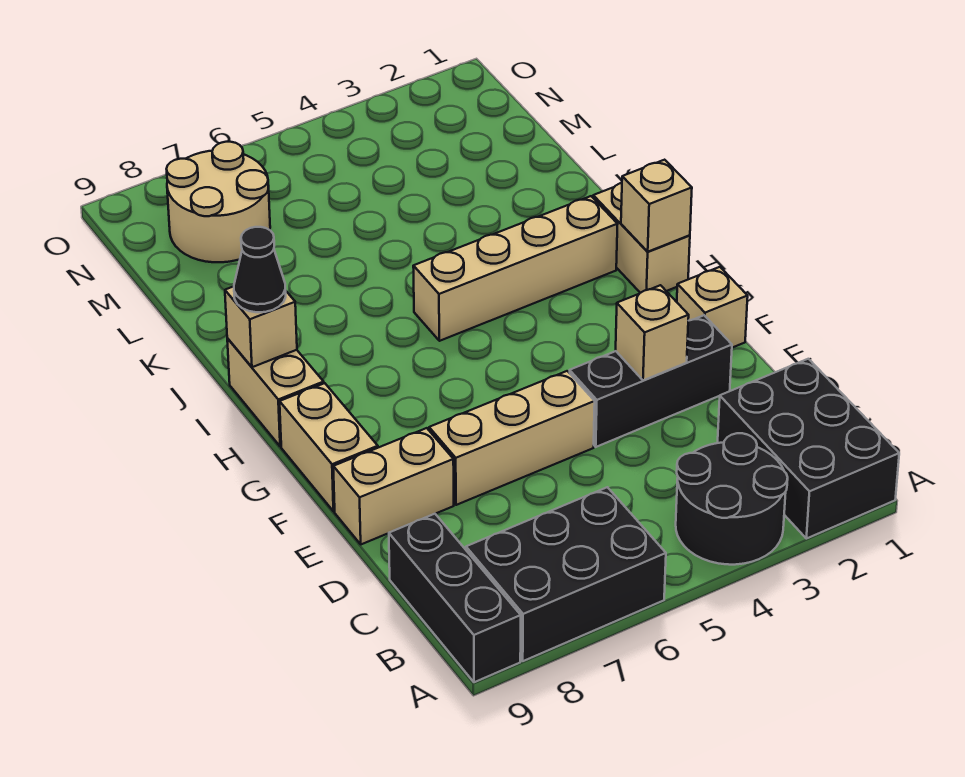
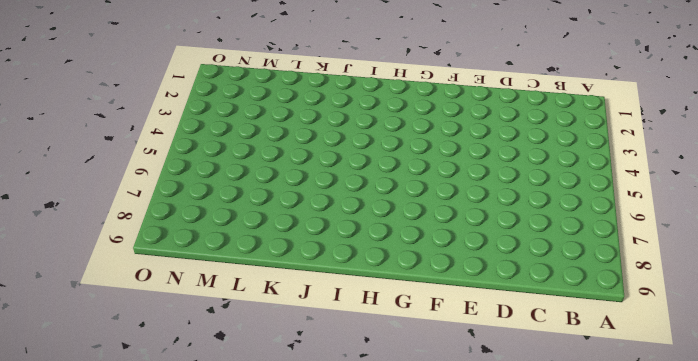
none -> black 2x3 brick [718,359,899,539]
none -> black 2x2 round brick [676,433,788,565]
none -> black 2x3 brick [466,487,666,661]

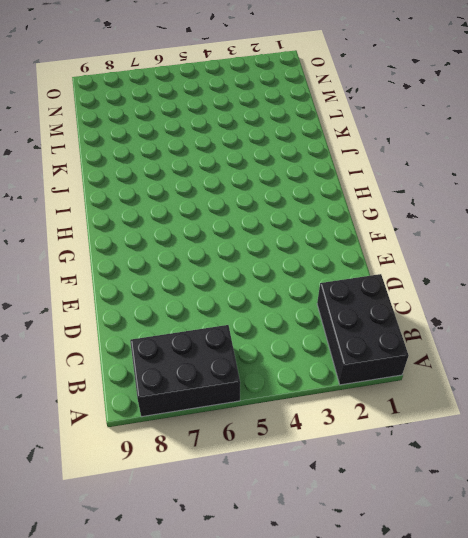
none -> black 2x2 round brick [676,433,788,565]
none -> black 1x3 brick [389,514,521,682]
none -> black 1x3 brick [570,315,732,447]

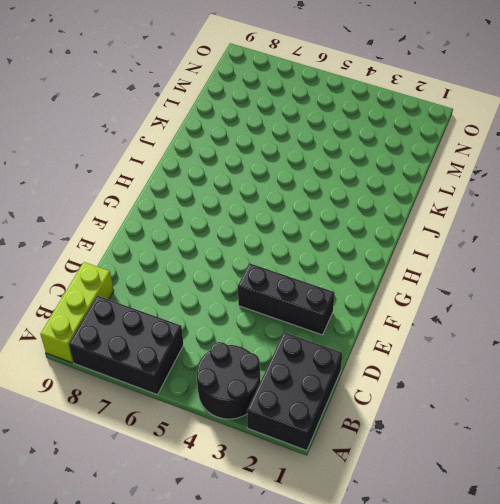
lime 1x3 brick [40,262,114,363] -> black 1x3 brick [389,514,521,682]
none -> tan 1x3 brick [429,371,595,505]
none -> tan 1x2 brick [333,428,454,544]
none -> tan 1x1 brick [677,267,748,348]

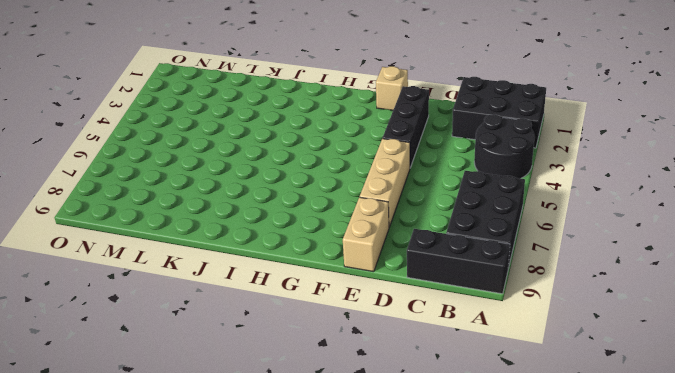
none -> tan 1x2 brick [280,383,378,511]
none -> tan 1x2 brick [593,183,690,293]
none -> tan 1x2 brick [227,338,324,446]

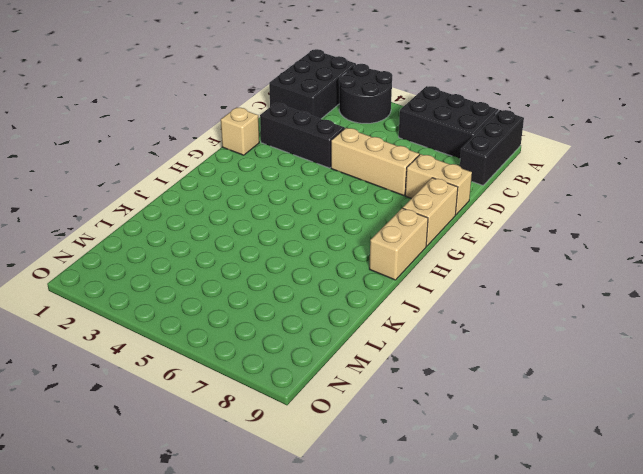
none -> tan 1x2 brick [593,183,690,293]
none -> tan 1x4 brick [413,196,618,341]
none -> tan 2x2 round brick [167,142,270,262]

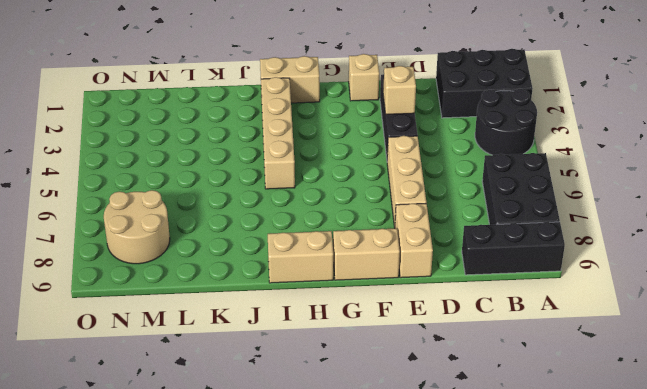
none -> tan 1x1 brick [621,160,692,252]
none -> tan 1x1 brick [225,286,297,367]
none -> black 1x1 cone [234,227,286,312]

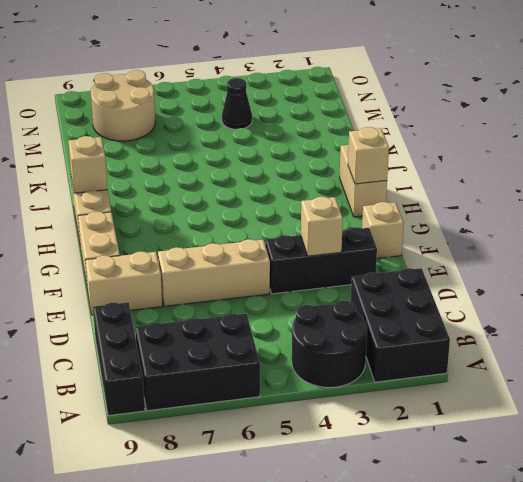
black 1x1 cone [222,78,252,129] -> black 1x1 cone moved to [234,227,286,312]
none -> tan 1x4 brick [413,196,618,341]

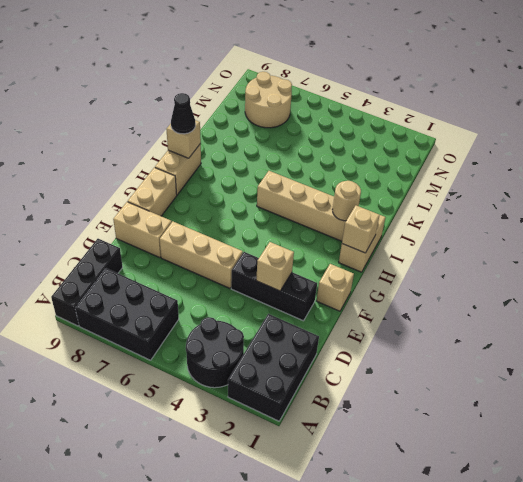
tan 1x1 round brick [332,181,361,221] -> none

